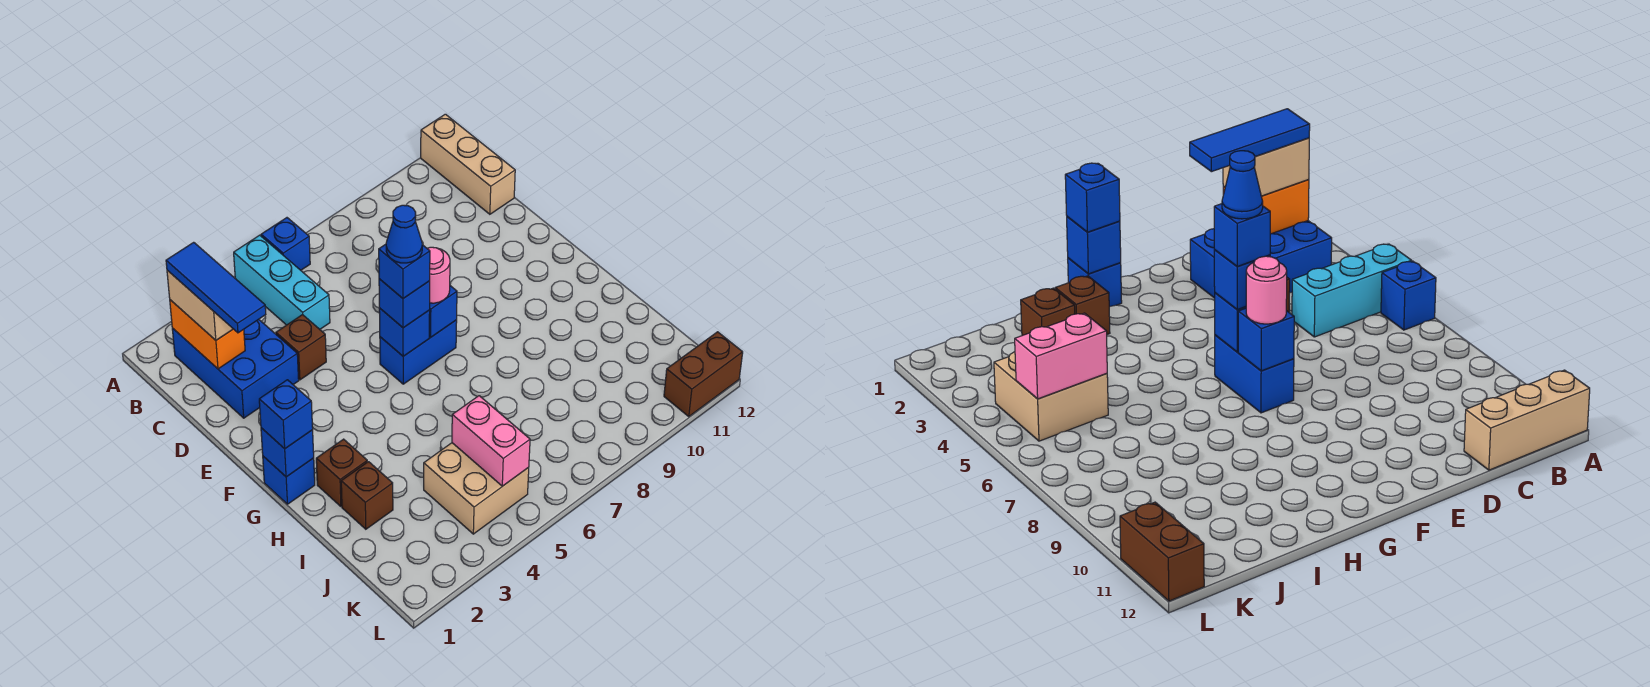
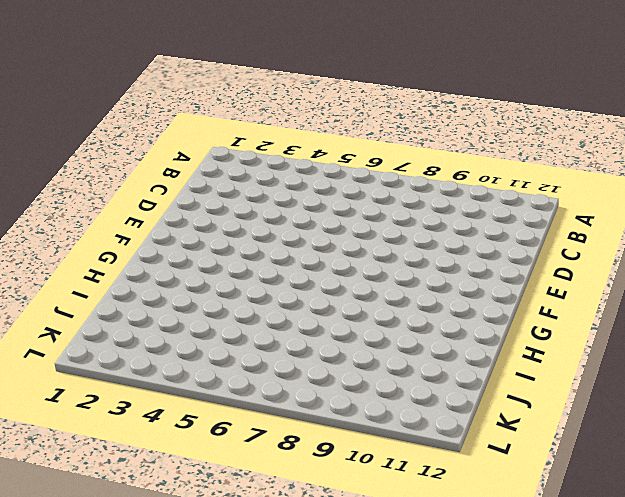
none -> cyan 1x3 brick [234,235,330,329]
none -> blue 1x1 brick [261,218,310,270]
none -> tan 1x3 brick [421,114,515,214]

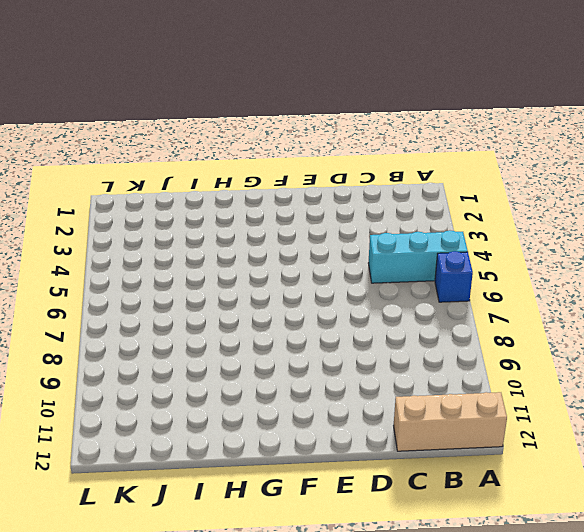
none -> blue 2x3 brick [172,319,299,418]
none -> brown 1x1 brick [276,314,326,380]
none -> blue 1x2 brick [380,320,457,384]

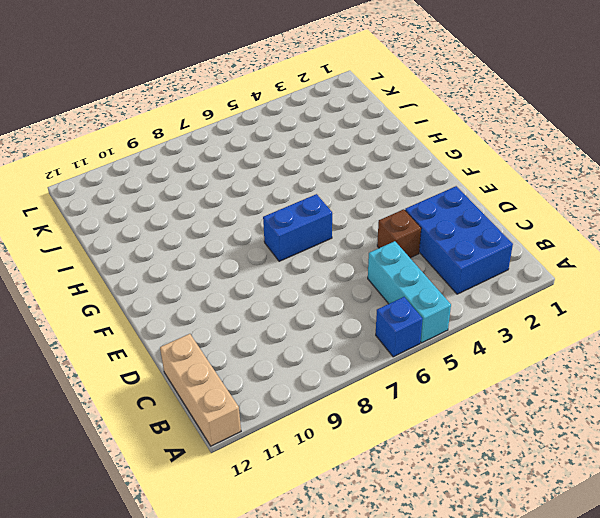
none -> blue 1x1 brick [263,456,315,504]
none -> brown 1x1 brick [316,439,367,506]
none -> brown 1x1 brick [341,462,393,529]

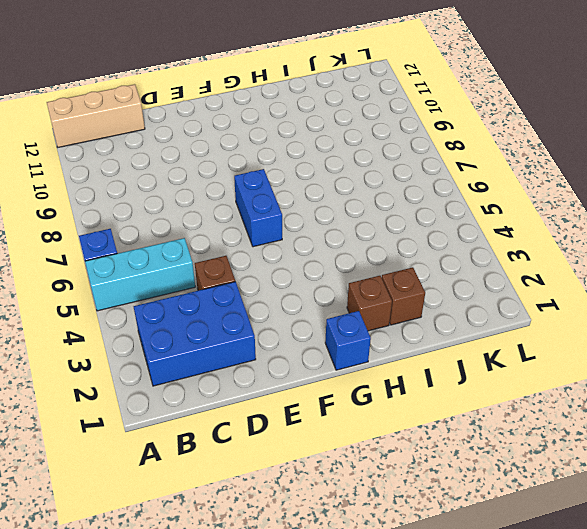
none -> tan 2x2 brick [424,443,529,534]
none -> brown 1x2 brick [664,332,743,417]
none -> orange 1x2 brick [170,300,245,369]

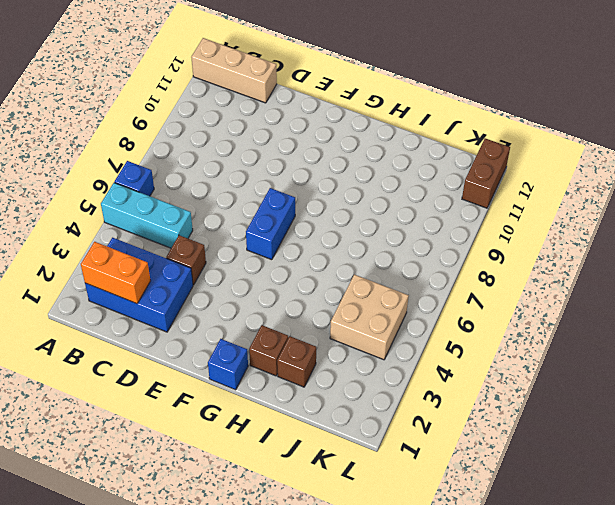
none -> blue 1x1 brick [379,308,430,356]
none -> blue 1x1 brick [429,286,457,337]
none -> blue 1x1 brick [261,428,314,477]

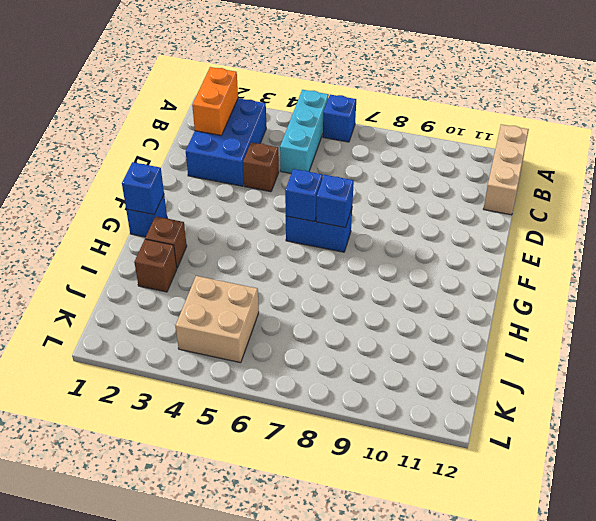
none -> brown 1x2 brick [664,332,743,417]
none -> pink 1x2 brick [452,396,530,486]
none -> tan 1x2 brick [167,270,233,340]

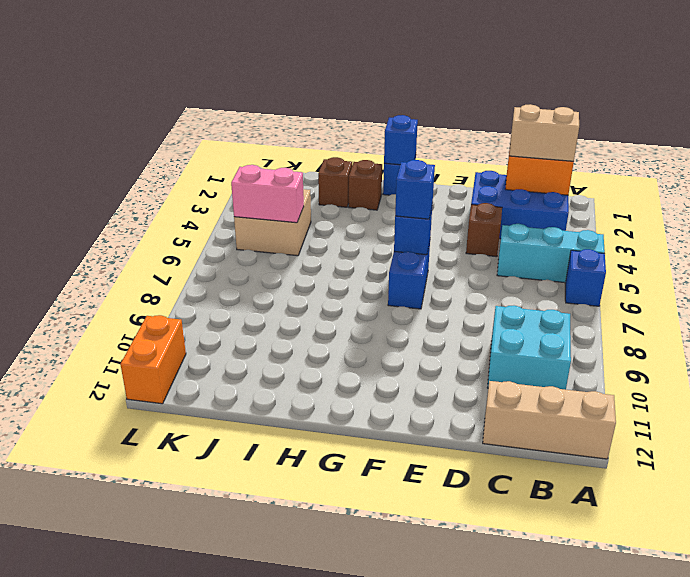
cyan 2x2 brick [487,306,571,390] -> none
orange 1x2 brick [120,315,186,404] -> brown 1x2 brick [664,332,743,417]
none -> blue 1x1 brick [429,286,457,337]
none -> pink 1x1 round brick [427,247,450,303]
none -> blue 1x1 brick [259,380,313,449]

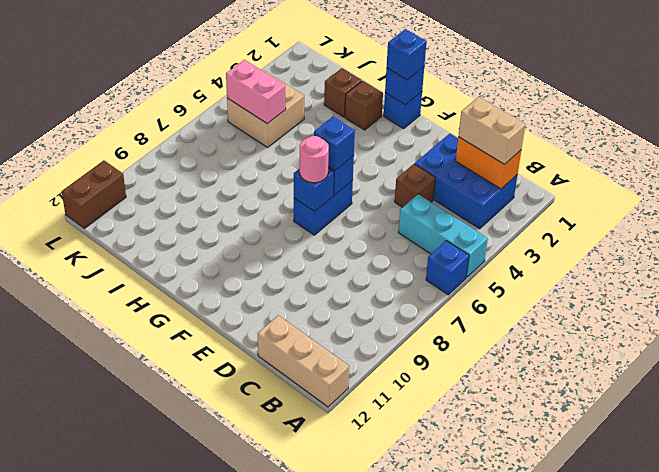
none -> blue 1x3 tile [166,242,266,333]
none -> blue 1x1 brick [379,244,430,299]
none -> blue 1x1 cone [386,205,422,263]

